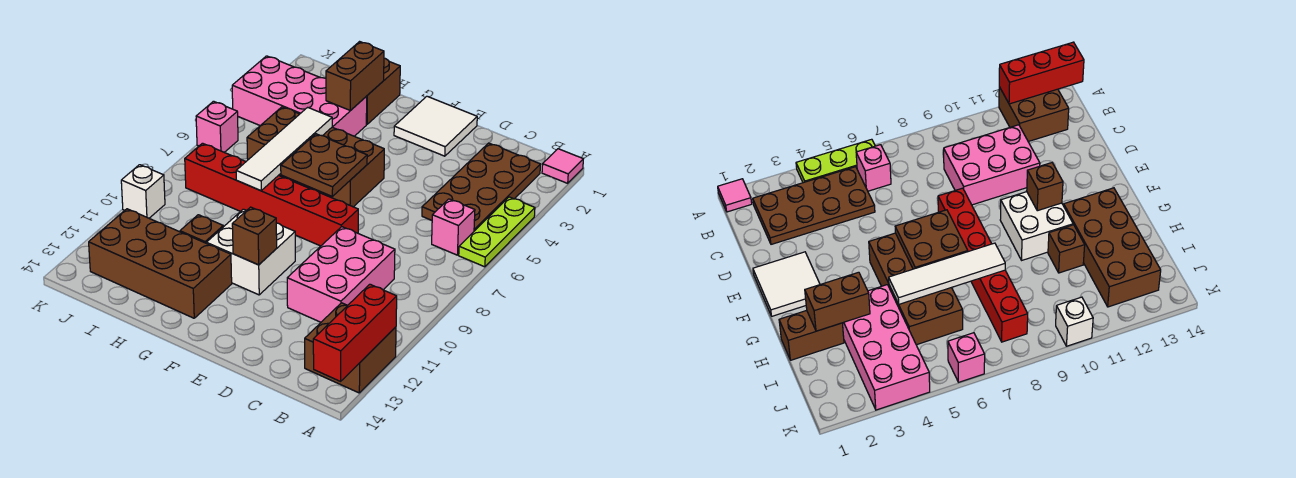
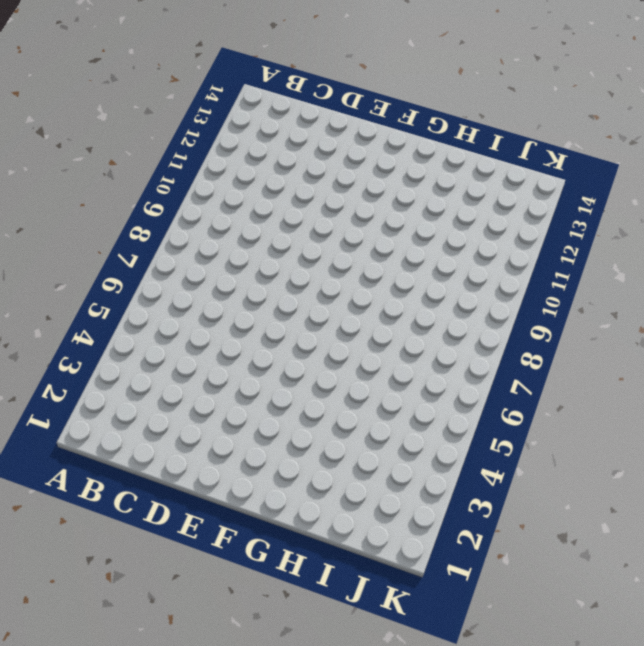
none -> pink 1x1 tile [542,149,583,183]
none -> lime 1x3 plate [459,197,535,267]
none -> brown 2x2 brick [305,303,396,393]

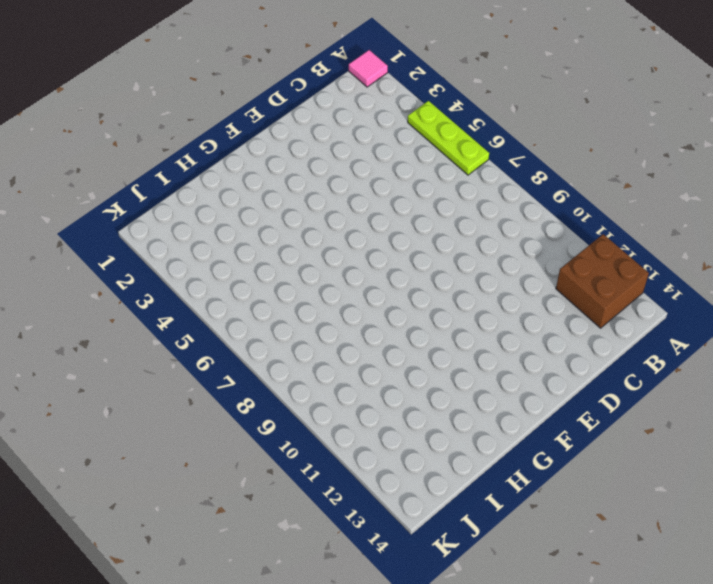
none -> brown 2x4 plate [422,143,541,231]
none -> pink 1x1 brick [432,199,475,255]
none -> pink 2x3 brick [287,227,395,322]

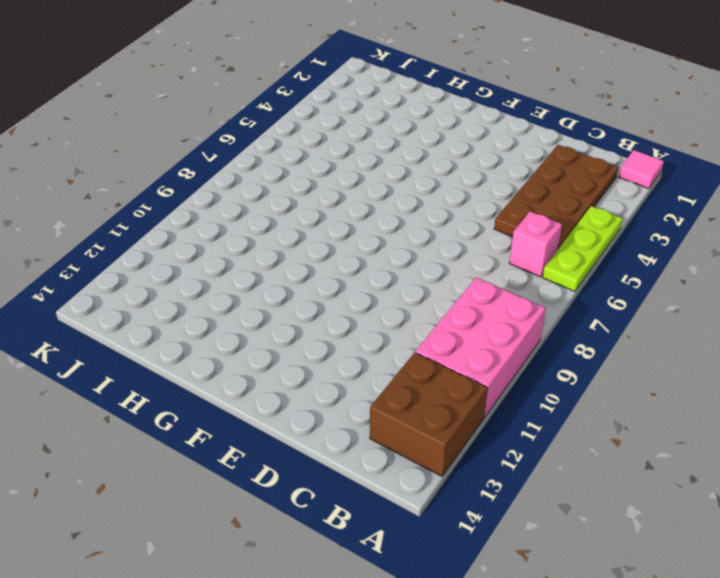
pink 2x3 brick [416,277,546,418] -> pink 2x3 brick moved to [287,227,395,322]
none -> white 2x2 tile [394,96,477,156]
none -> red 1x6 brick [185,143,358,246]
none -> brown 2x4 brick [247,107,384,207]

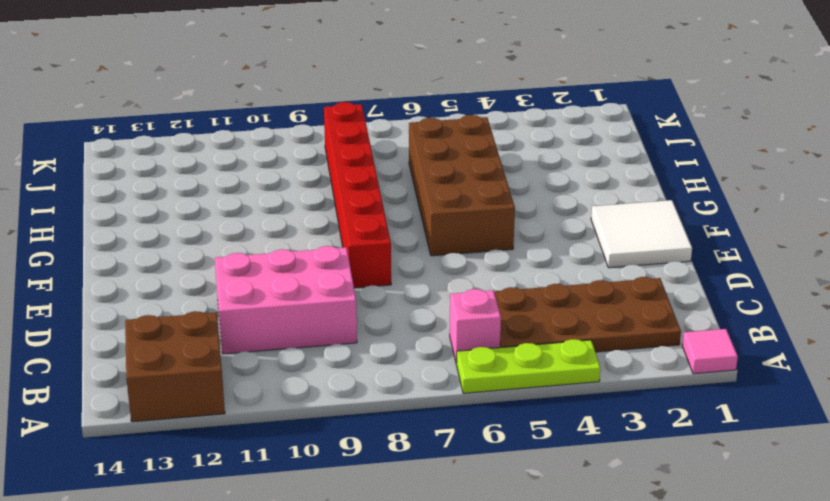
none -> white 2x2 brick [206,209,295,295]
none -> brown 2x4 brick [89,209,232,318]
none -> brown 1x2 brick [366,58,400,124]

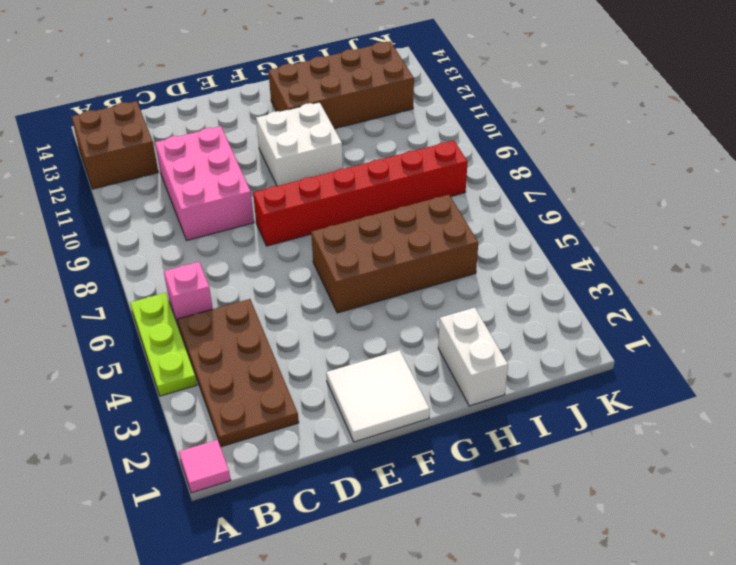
white 1x2 brick [438,307,508,406] -> brown 1x2 brick [366,58,400,124]
none -> pink 2x4 brick [232,56,367,136]
none -> brown 1x1 brick [180,215,223,243]
none -> pink 1x1 brick [196,101,238,152]

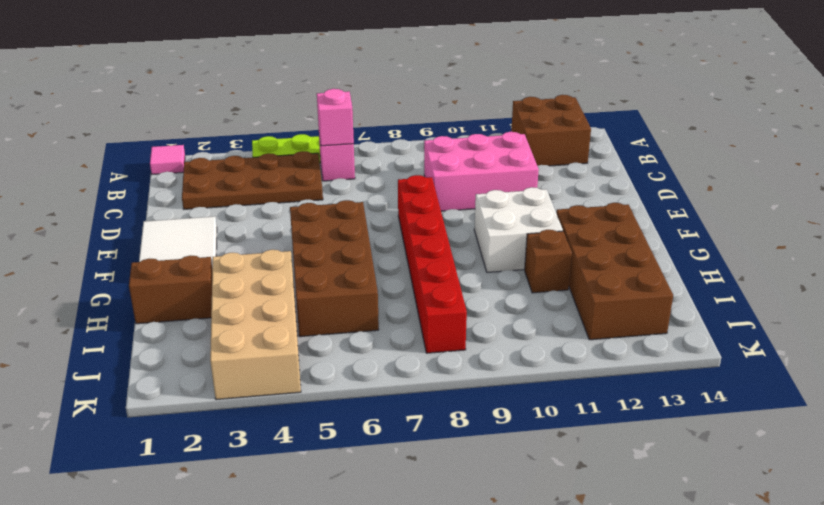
pink 1x1 brick [317,89,354,146] -> pink 1x1 brick moved to [196,101,238,152]
tan 2x4 brick [210,250,301,400] -> pink 2x4 brick [232,56,367,136]
none -> white 1x1 brick [121,165,165,218]
none -> red 1x3 brick [313,284,397,381]
none -> brown 2x2 plate [281,134,367,196]

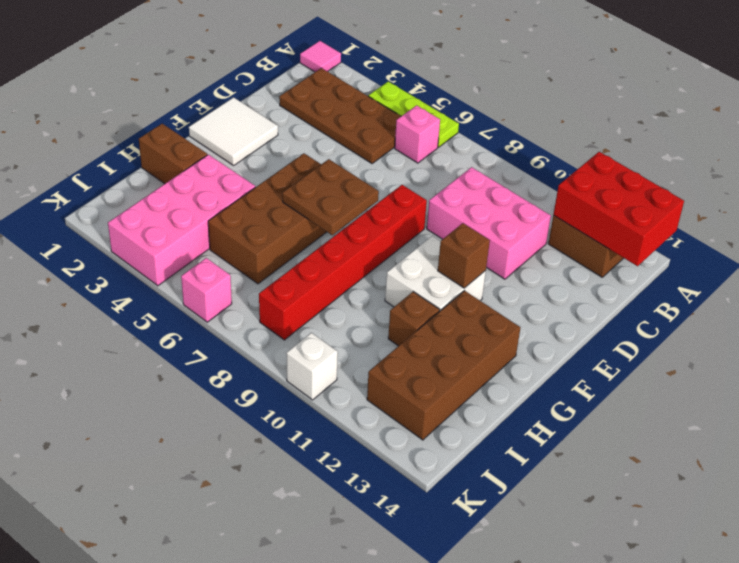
red 2x3 brick [553,152,684,266] -> red 1x3 brick [313,284,397,381]
none -> brown 1x2 brick [326,42,384,111]
none -> white 1x4 tile [236,107,332,191]

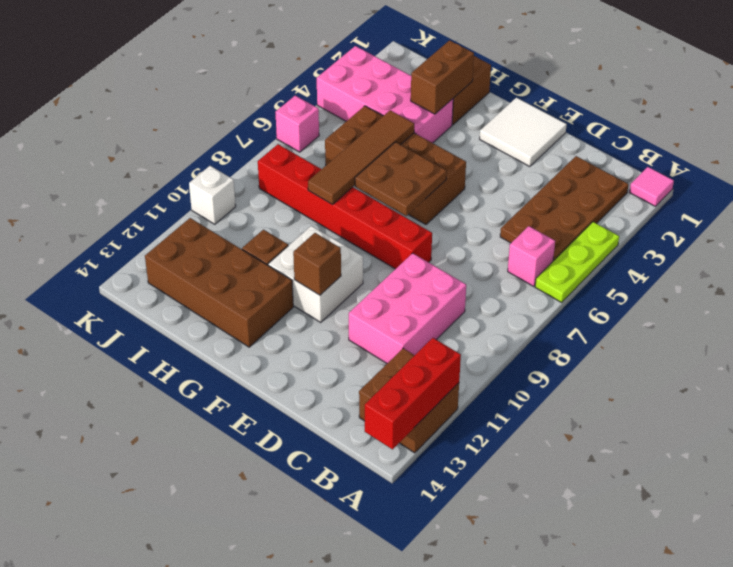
brown 1x4 tile [308,110,414,205] -> white 1x4 tile [236,107,332,191]

